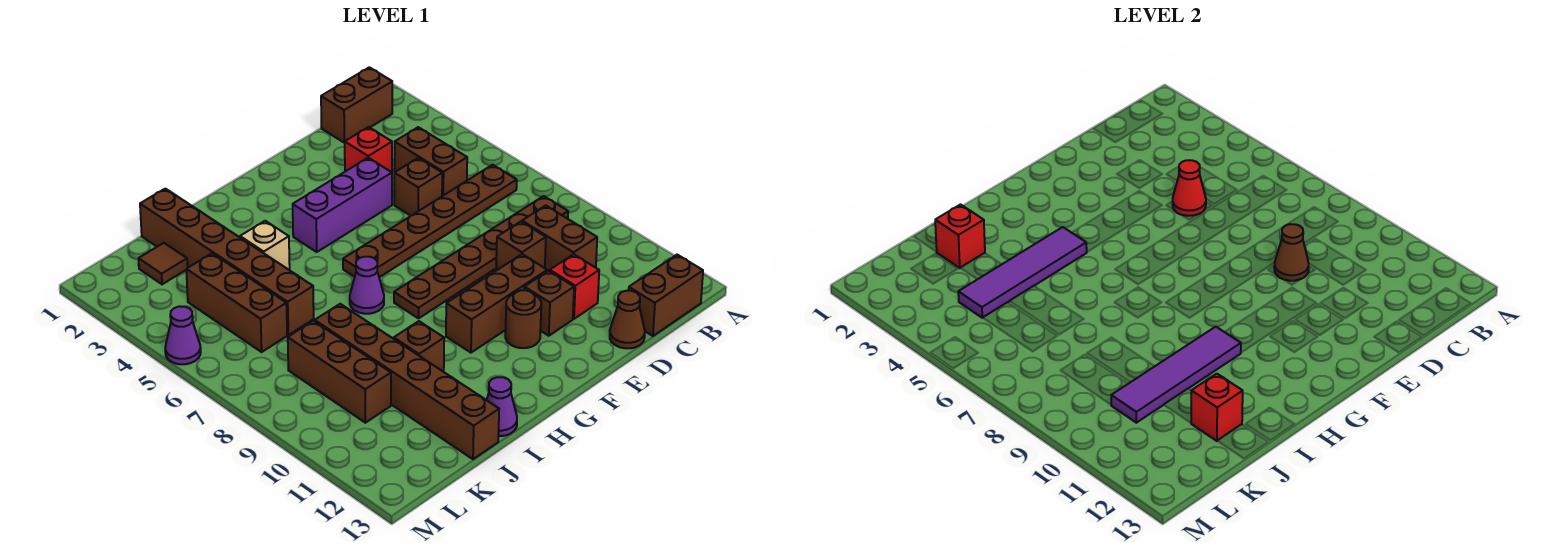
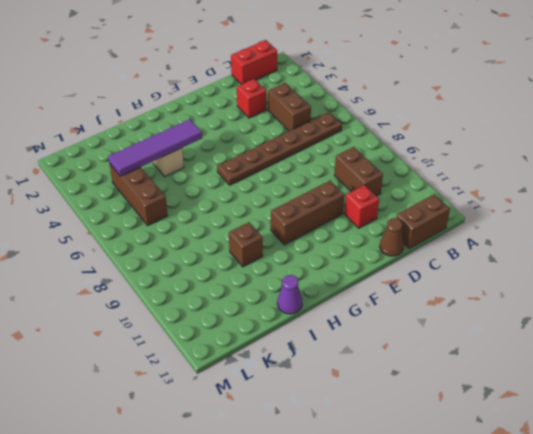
red 1x2 brick [231,40,277,85] -> brown 1x2 brick [321,67,392,143]
none -> brown 1x6 plate [394,196,568,318]
none -> brown 1x1 brick [394,158,442,216]
none -> brown 1x1 brick [496,222,546,270]
none -> purple 1x3 brick [293,158,392,252]

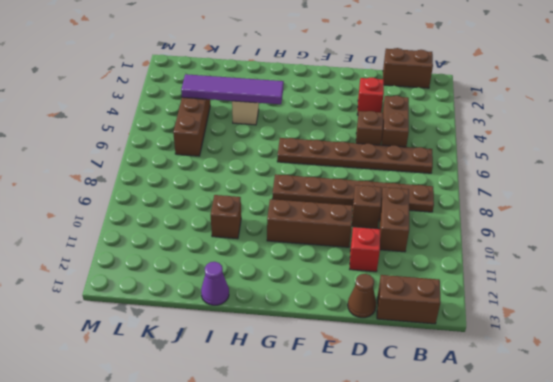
none -> purple 1x3 brick [293,158,392,252]
none -> brown 1x1 brick [524,271,574,336]
none -> brown 1x1 round brick [505,290,541,348]
none -> purple 1x1 cone [350,257,384,314]

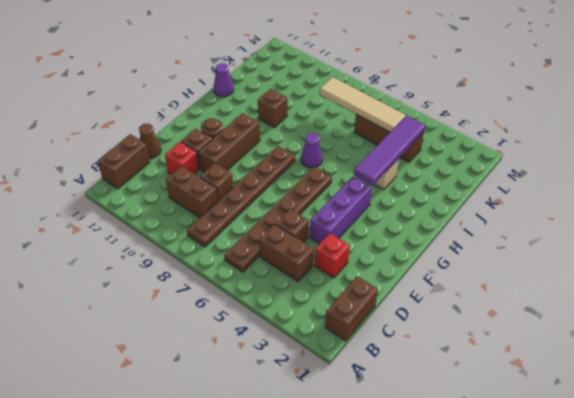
tan 1x4 tile [320,77,406,132] -> none
none -> brown 1x6 brick [140,189,314,335]
none -> brown 1x6 brick [315,304,499,459]
none -> brown 1x1 tile [138,243,188,284]
none -> brown 1x3 brick [288,321,391,423]

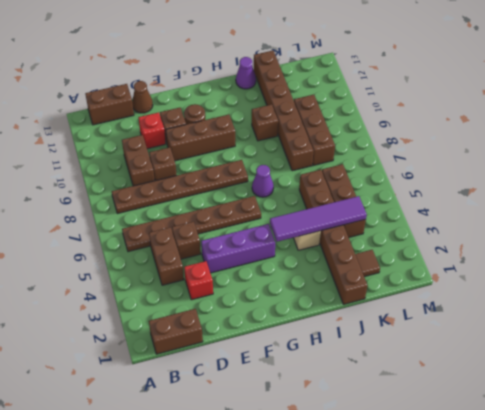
none -> purple 1x1 cone [165,306,201,364]
none -> red 1x1 cone [1173,160,1206,216]
none -> brown 1x1 cone [1274,224,1309,281]
none -> purple 1x4 tile [1111,327,1241,423]

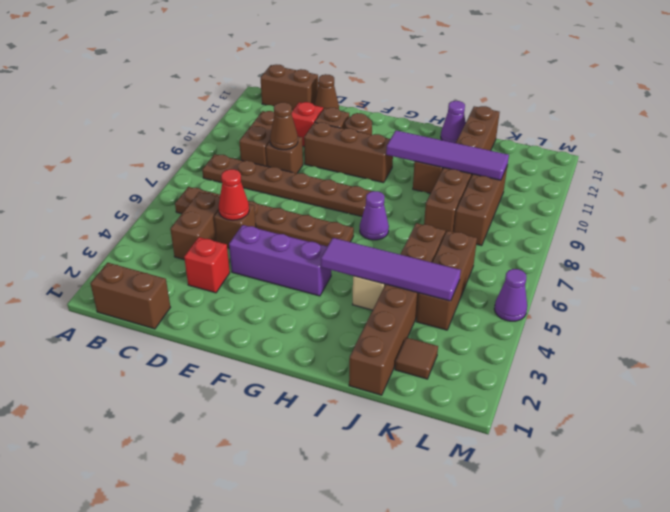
none -> red 1x1 brick [935,205,985,268]
none -> red 1x1 brick [1191,374,1243,441]

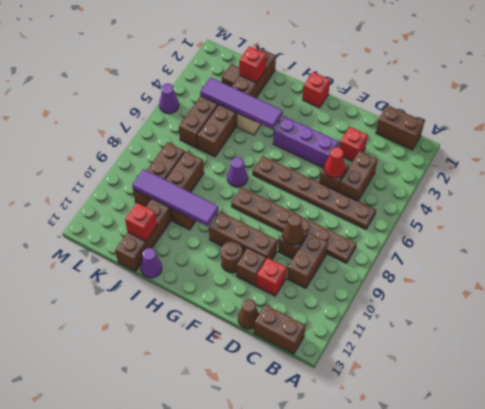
red 1x1 brick [303,72,330,108] -> none

